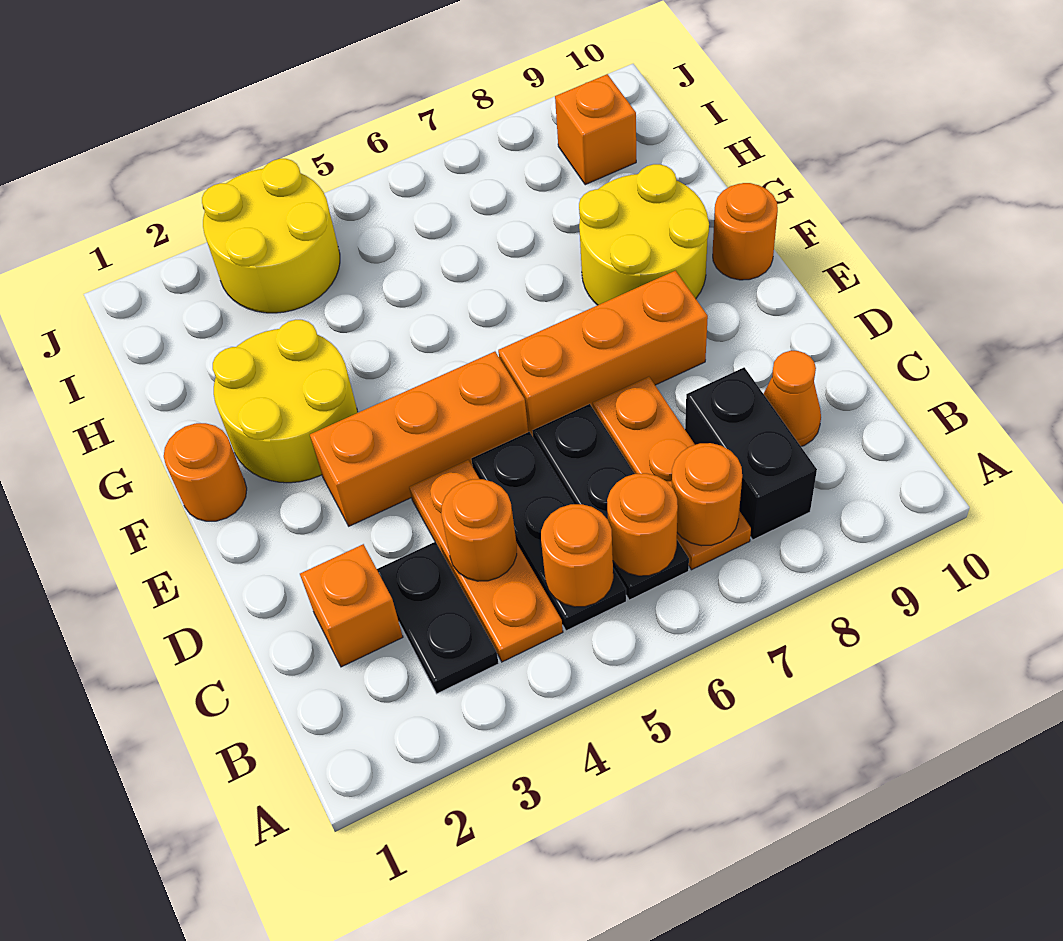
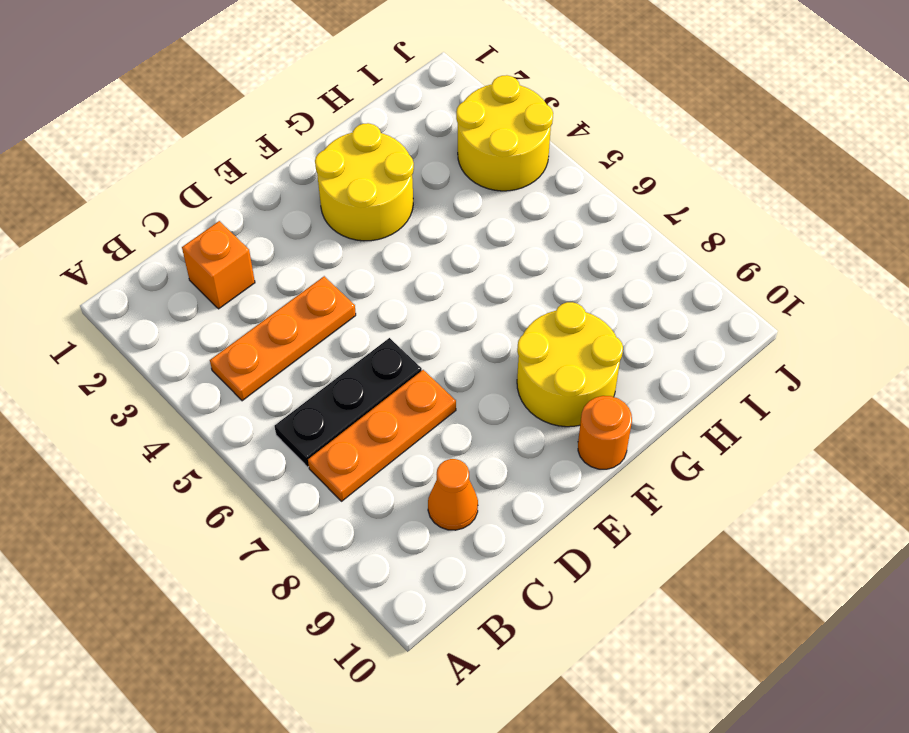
none -> black 1x2 plate [377,542,499,694]
none -> black 1x3 plate [471,432,626,631]
none -> black 1x2 brick [685,367,817,540]

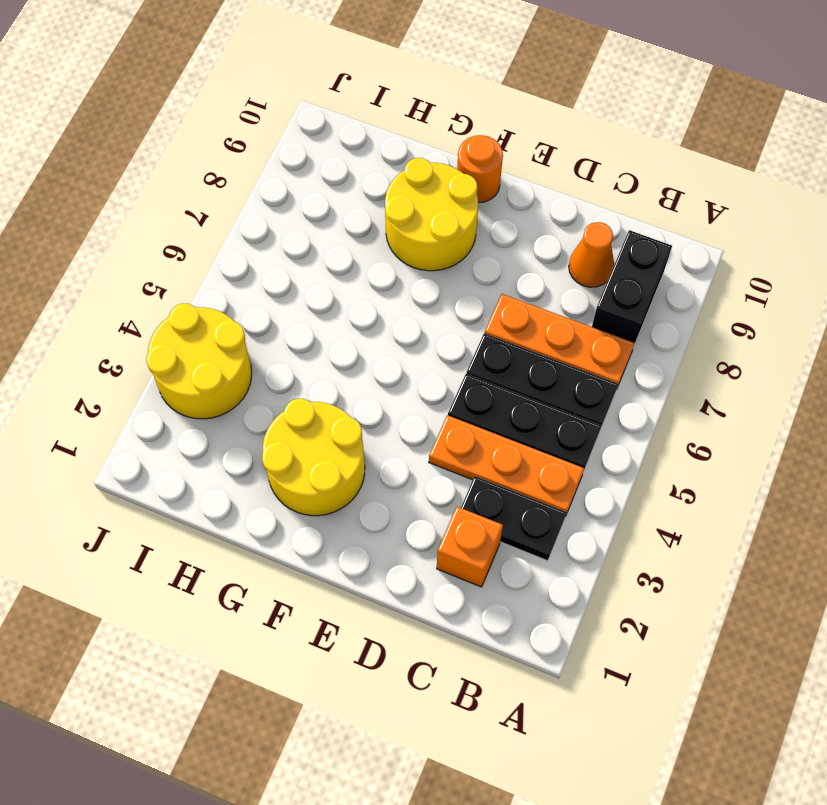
black 1x2 brick [592,230,672,345] -> black 1x2 brick turned to [685,367,817,540]
none -> orange 1x3 brick [310,352,528,526]
none -> orange 1x3 brick [498,271,708,436]
none -> orange 1x1 round brick [164,423,247,521]

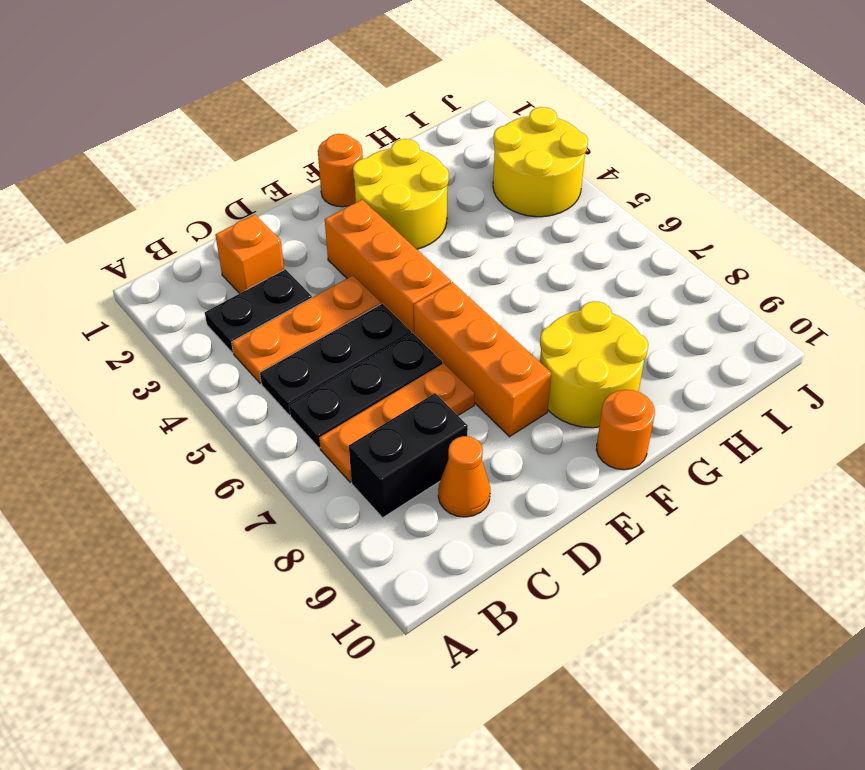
none -> orange 1x1 brick [555,74,636,185]
none -> orange 1x1 round brick [541,504,613,607]
none -> orange 1x1 round brick [607,473,678,576]

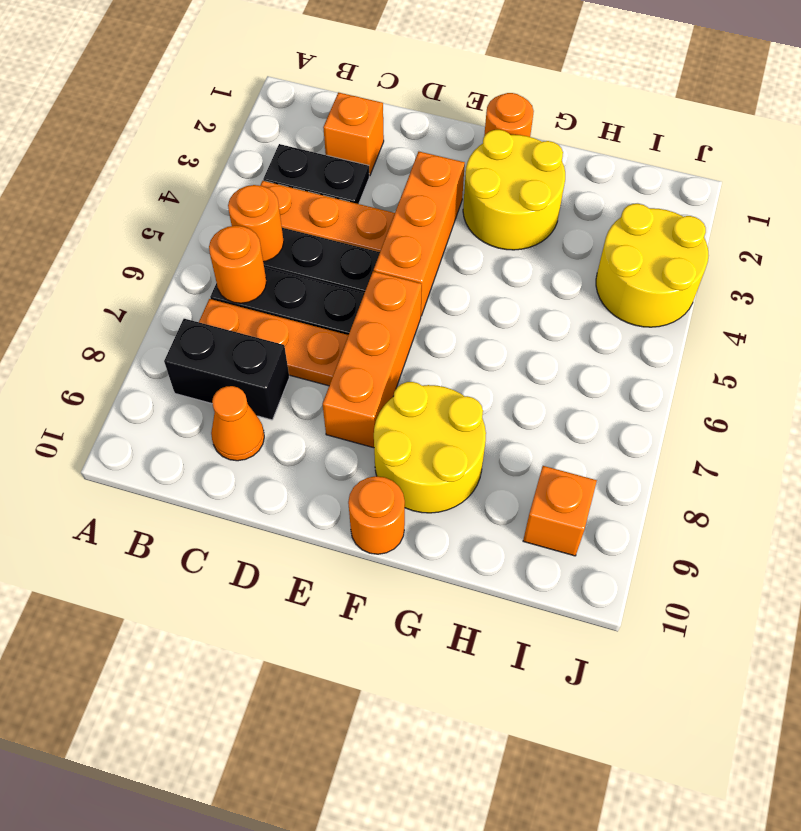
none -> orange 1x1 round brick [672,443,742,546]
none -> orange 1x1 round brick [441,479,517,581]

